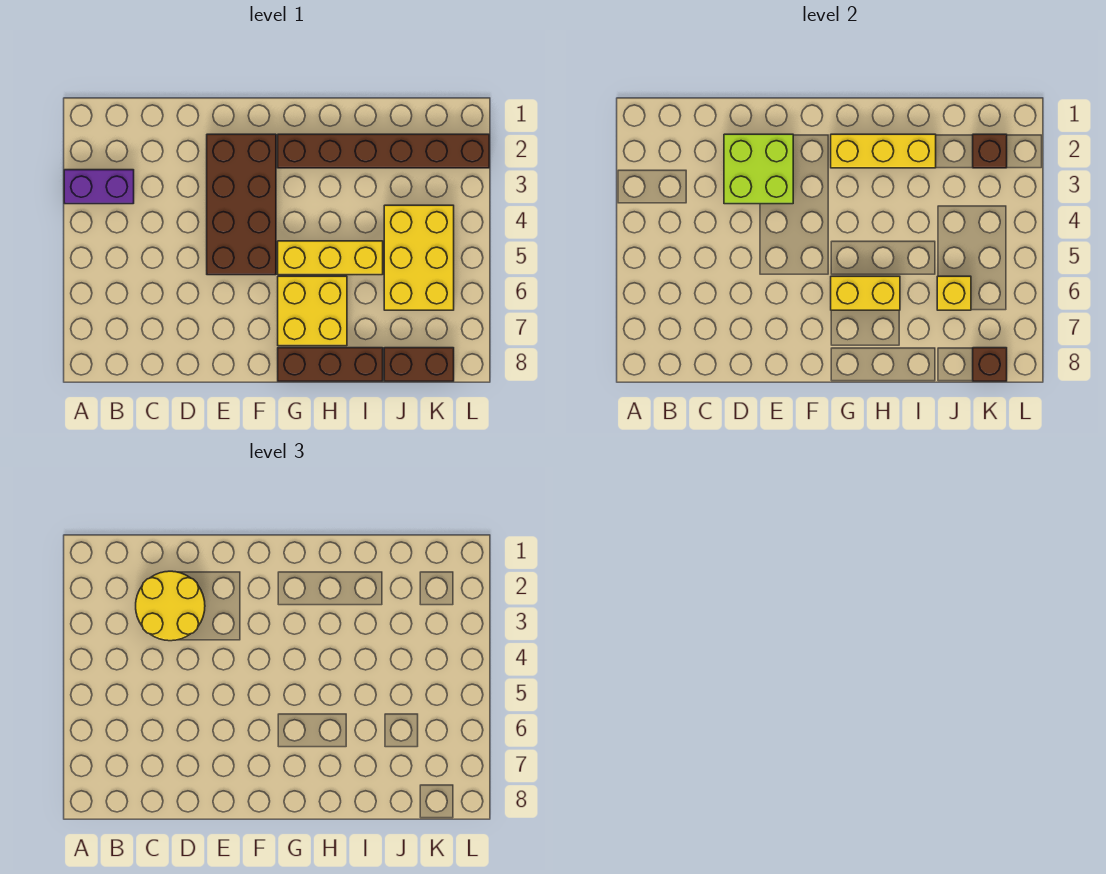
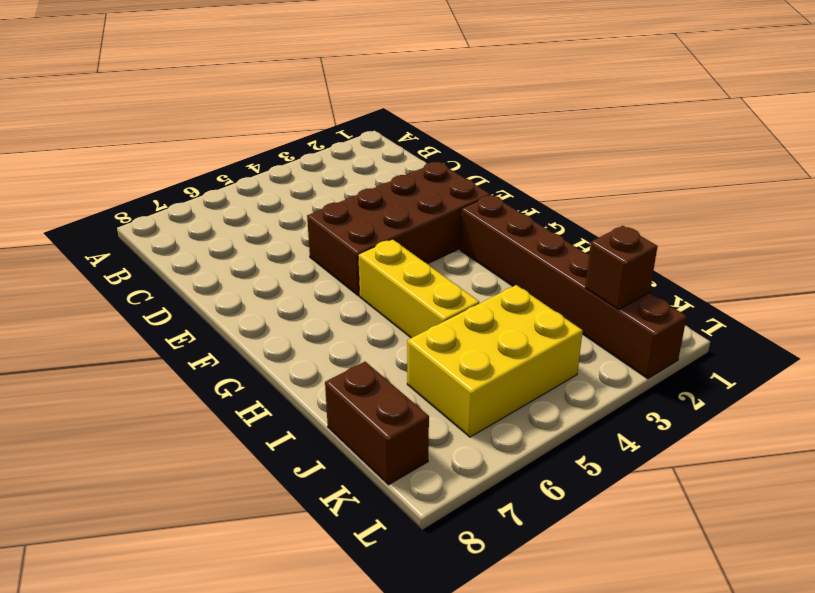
none -> purple 1x2 brick [64,170,134,204]
none -> yellow 2x2 brick [278,276,347,346]
none -> brown 1x3 brick [278,348,383,381]

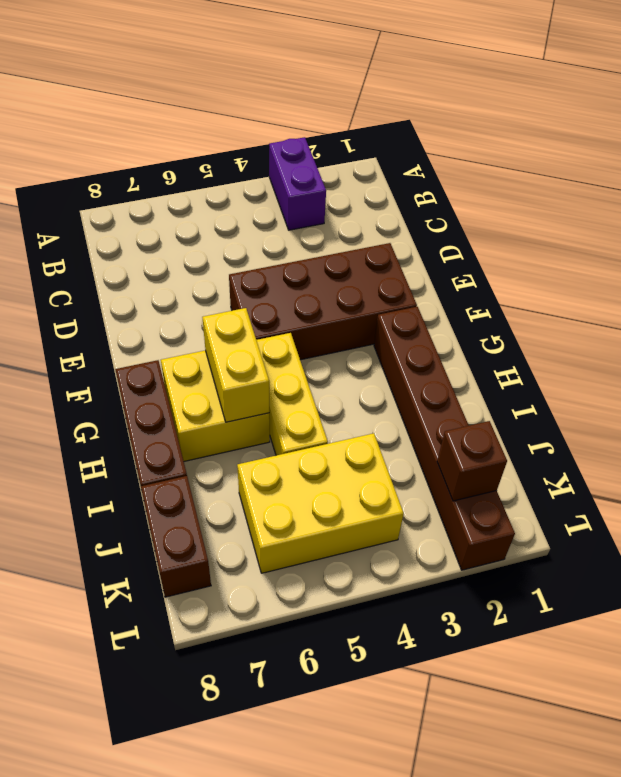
none -> lime 2x2 brick [724,134,793,204]
none -> yellow 1x3 brick [831,134,936,168]
none -> yellow 1x1 brick [937,276,971,310]

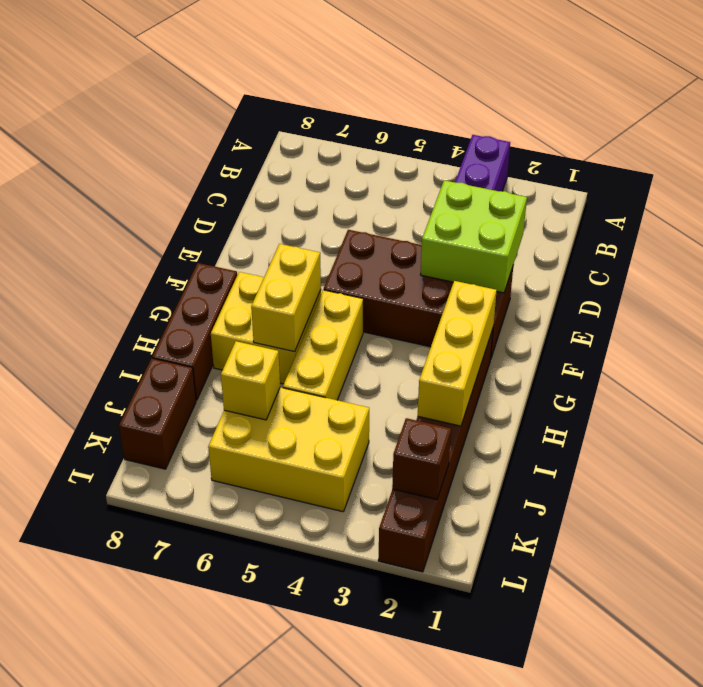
none -> brown 1x1 brick [973,348,1007,381]
none -> yellow 2x2 round brick [136,571,205,641]

